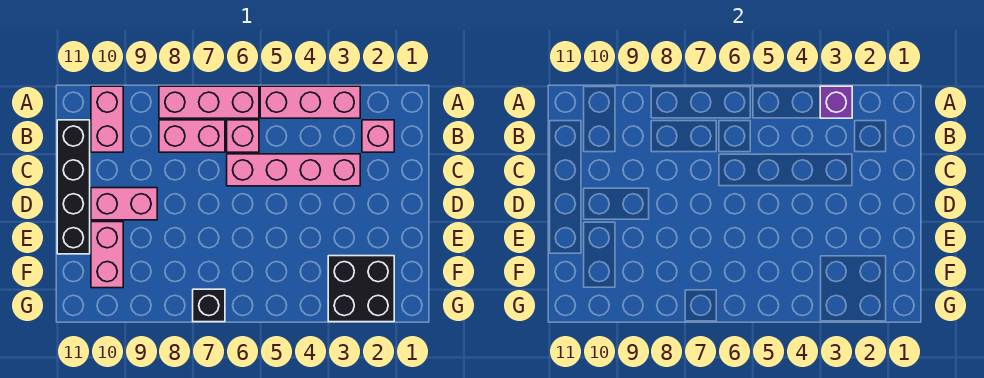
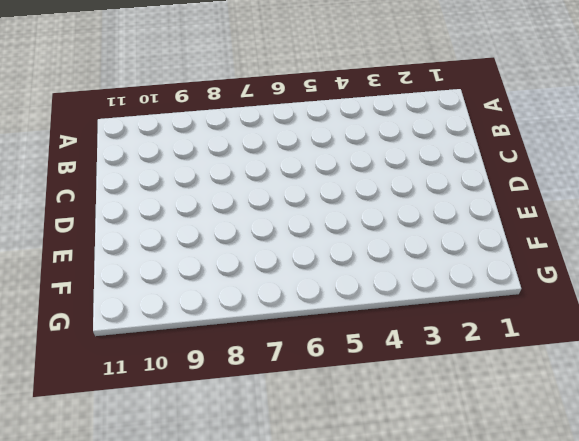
none -> pink 1x3 brick [260,86,360,118]
none -> pink 1x3 brick [159,86,259,118]
none -> pink 1x2 brick [91,86,123,152]

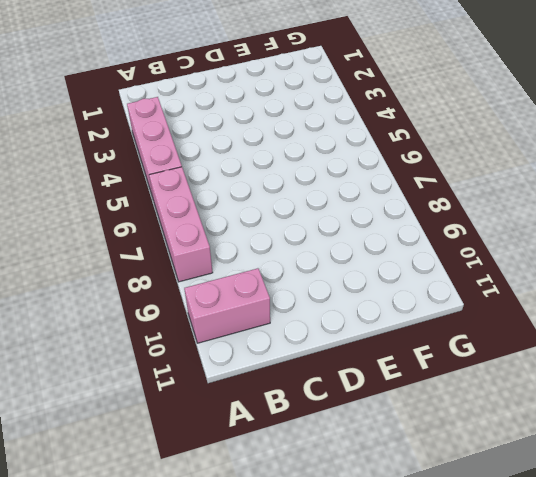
none -> pink 1x1 brick [362,120,394,152]
none -> pink 1x1 brick [227,120,259,152]
none -> pink 1x2 brick [159,120,225,152]

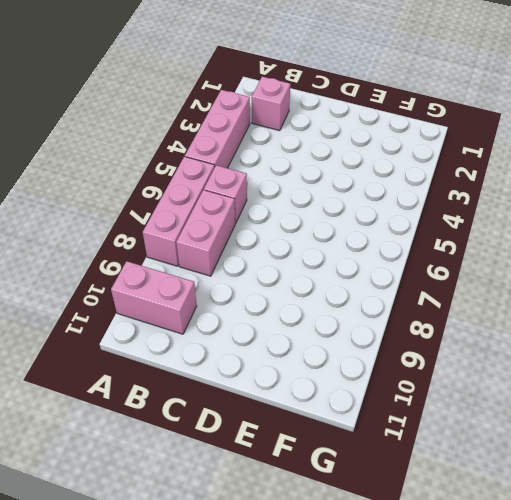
none -> black 1x4 brick [57,120,90,254]
none -> pink 1x4 brick [227,154,360,186]
none -> pink 1x2 brick [91,188,157,220]

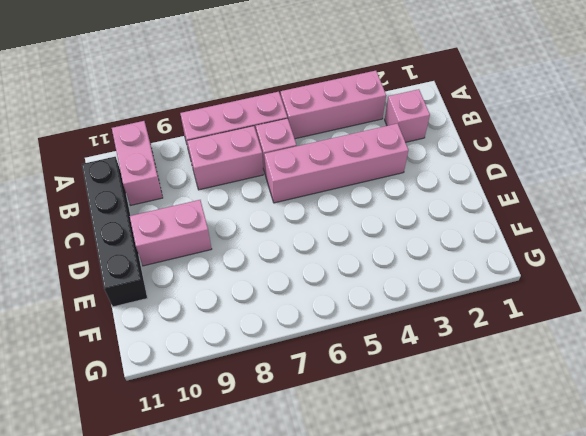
none -> pink 1x2 brick [91,222,123,288]
none -> black 2x2 brick [328,256,394,322]
none -> black 1x1 brick [193,289,225,322]

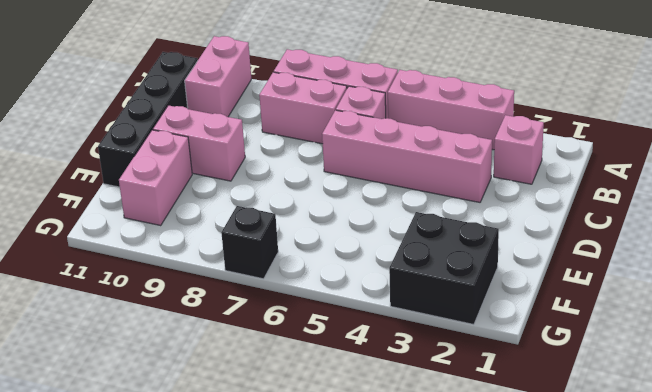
none -> purple 1x1 brick [820,86,852,118]

